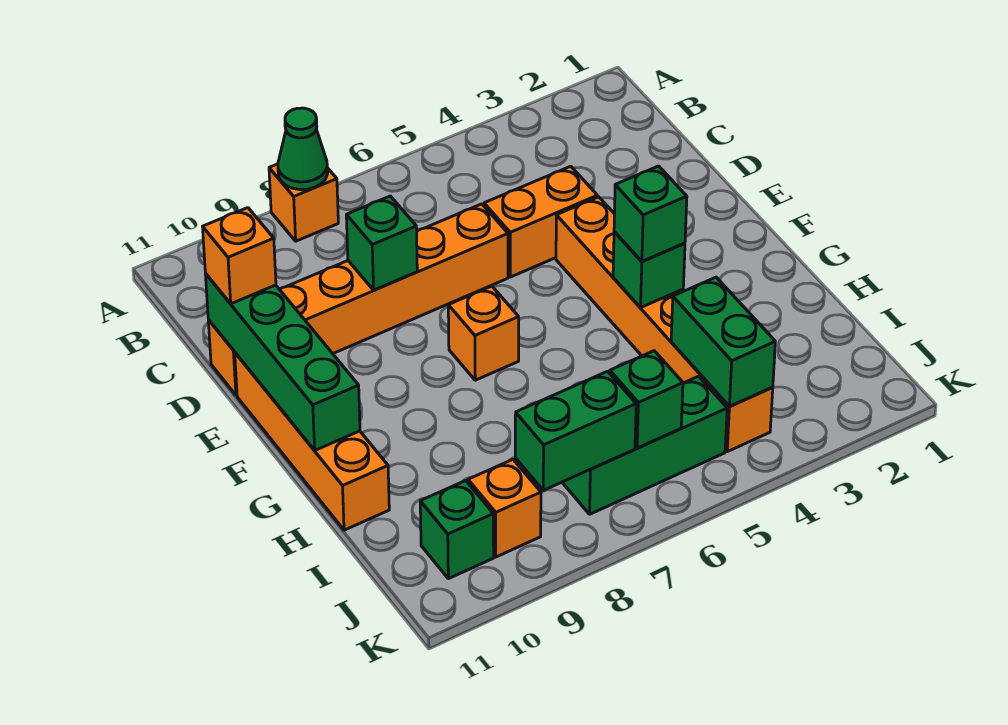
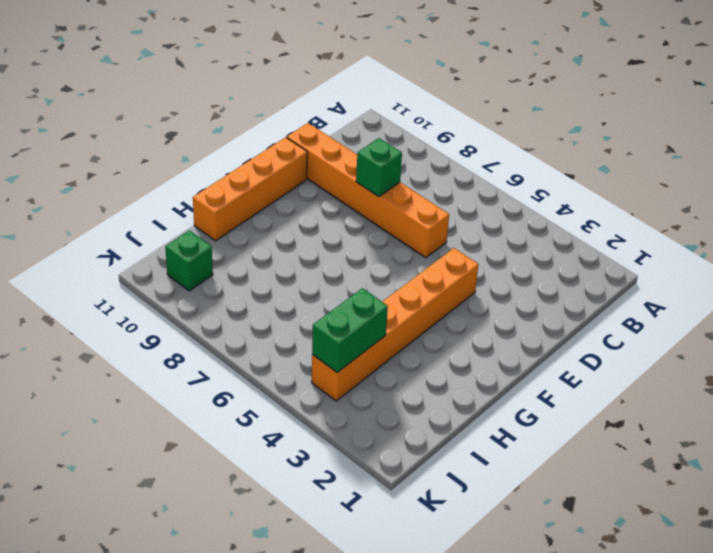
none -> orange 1x1 brick [269,164,338,241]
none -> orange 1x2 brick [484,166,597,277]
none -> orange 1x1 brick [448,286,519,380]

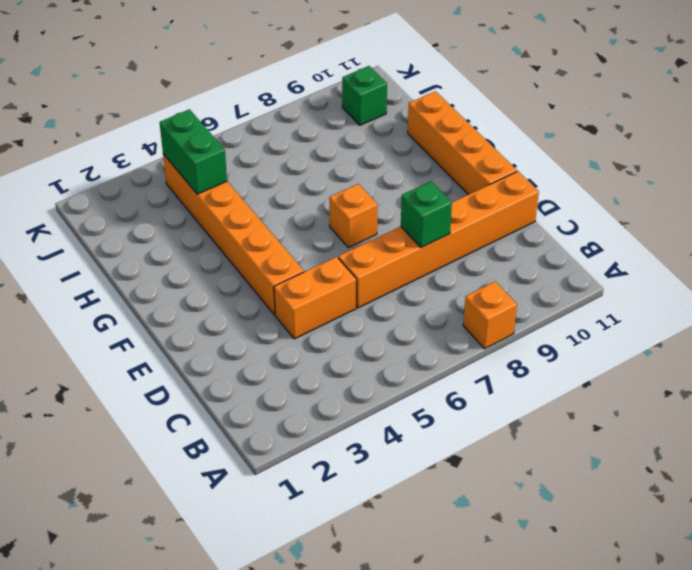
none -> green 1x3 brick [562,376,727,514]
none -> orange 1x1 brick [468,459,541,557]
none -> green 1x1 cone [278,108,328,190]

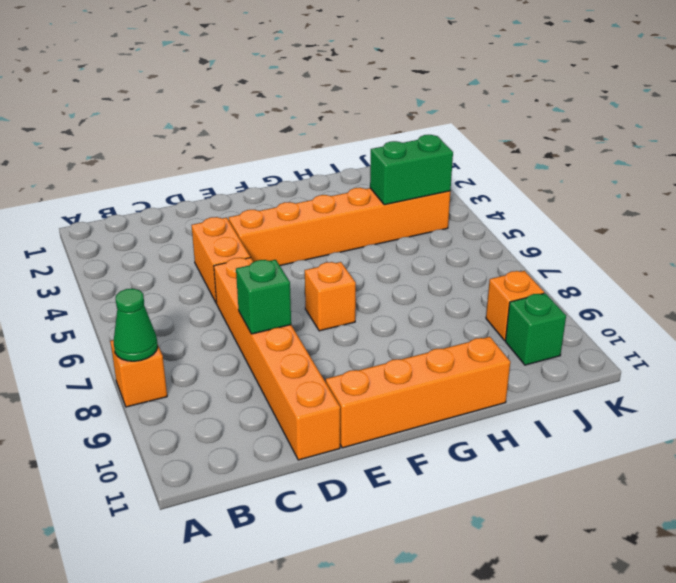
none -> green 1x3 brick [562,376,727,514]
none -> green 1x4 brick [205,274,360,450]
none -> green 1x1 brick [613,232,685,307]

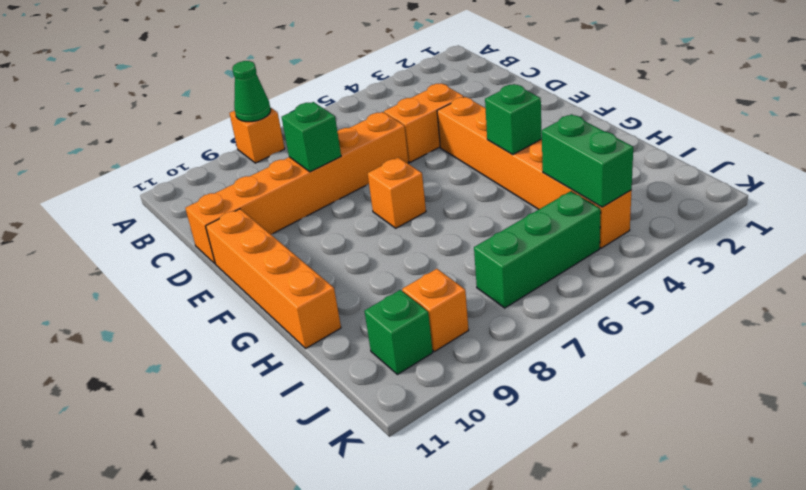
none -> green 1x4 brick [205,274,360,450]
none -> green 1x1 brick [610,351,683,448]
none -> green 1x2 brick [515,371,636,490]

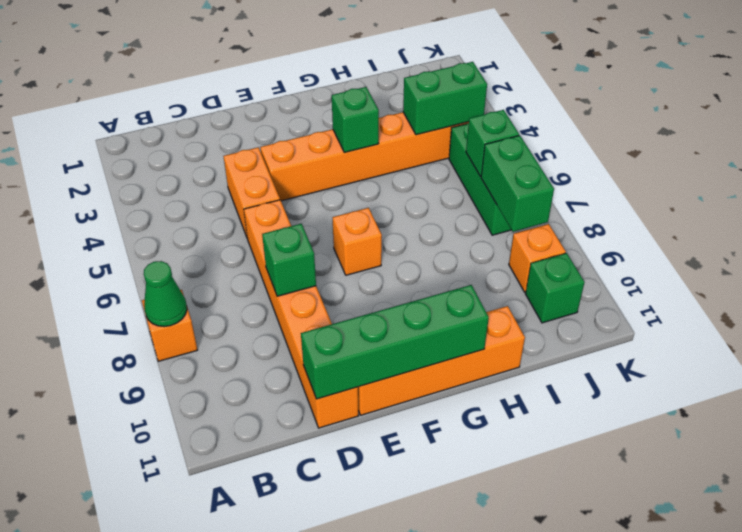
none -> orange 1x1 brick [203,208,276,304]
none -> green 1x1 brick [614,166,687,261]

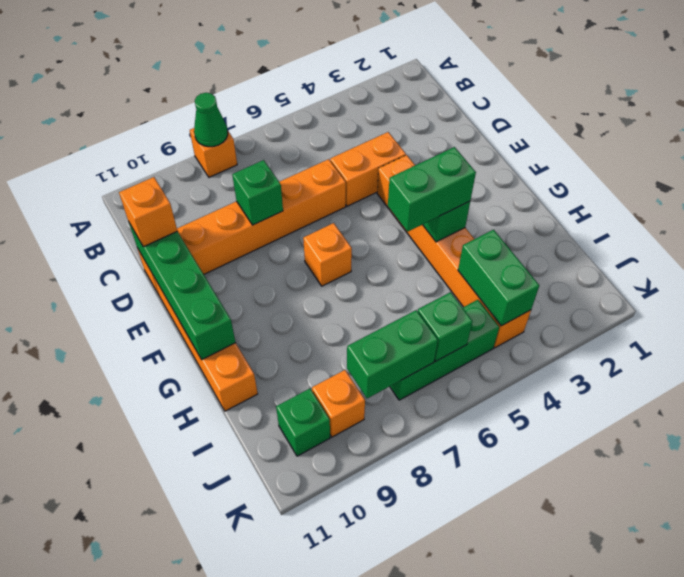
green 1x2 brick [388,147,476,232] -> green 1x1 brick [614,166,687,261]

